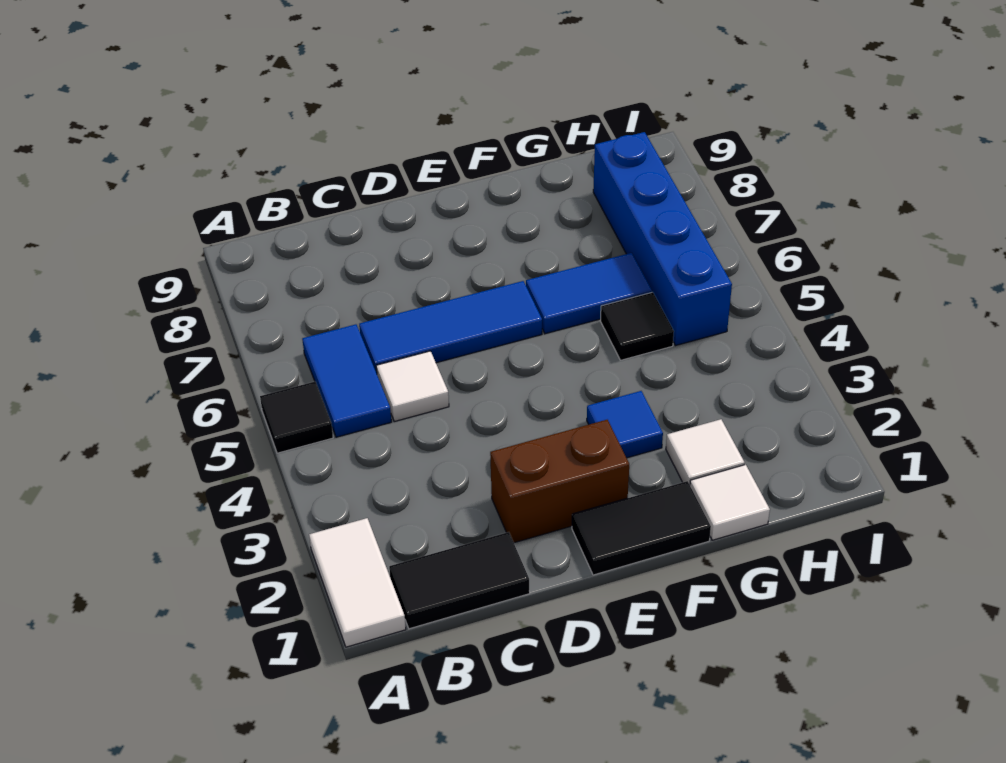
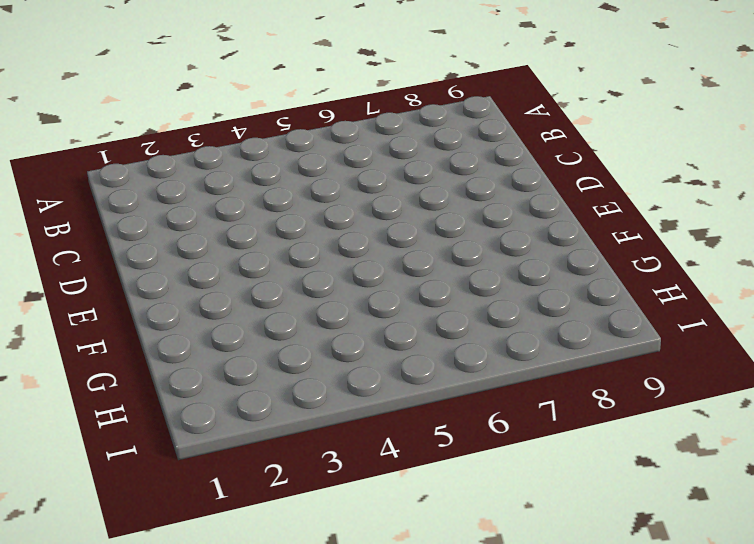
none -> white 1x2 tile [309,518,406,647]
none -> black 1x1 tile [260,382,333,453]
none -> black 1x2 tile [389,532,530,629]

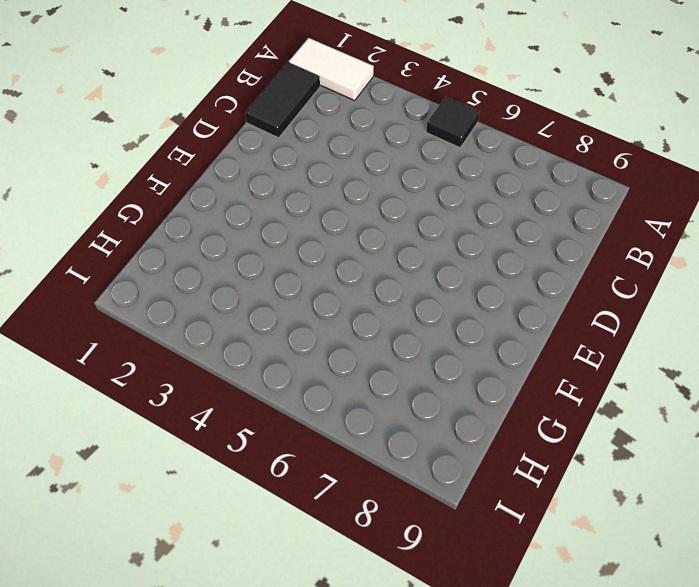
none -> blue 1x2 tile [302,324,391,437]
none -> white 1x1 tile [376,351,449,421]
none -> blue 1x3 tile [359,281,542,373]

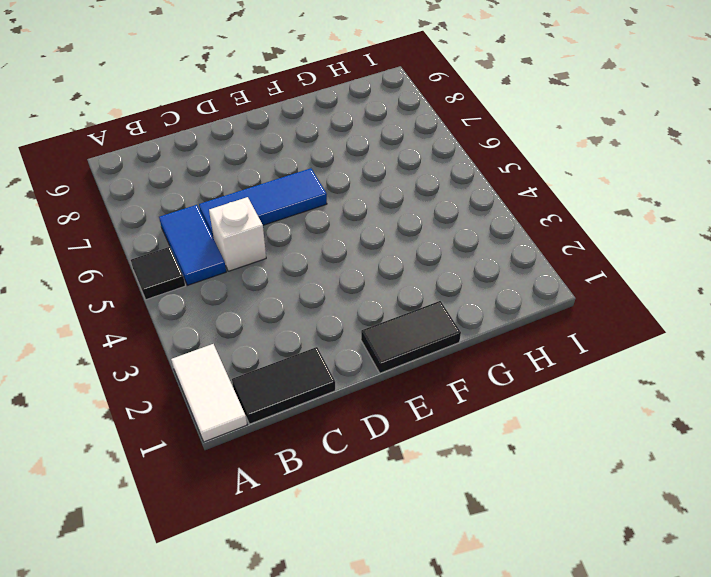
white 1x1 brick [209,197,266,271] -> white 1x1 tile [376,351,449,421]
none -> brown 1x2 brick [490,420,629,543]
none -> blue 1x1 tile [587,391,663,458]
none -> blue 1x2 tile [526,253,652,334]

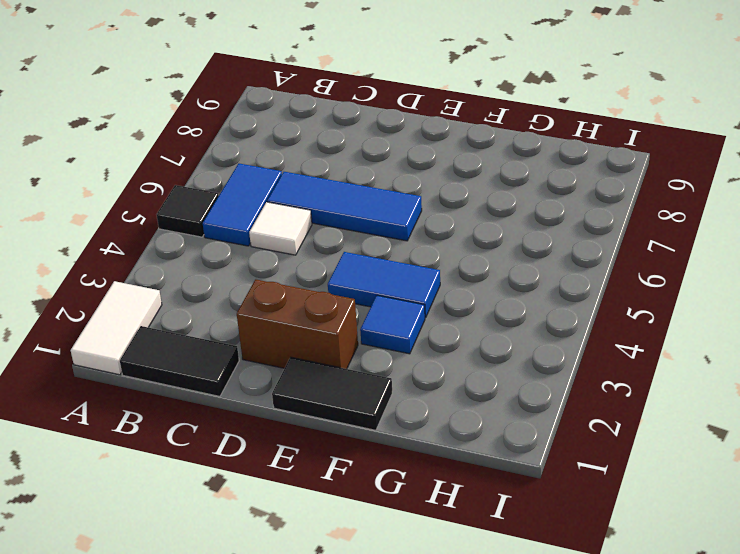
blue 1x2 tile [328,252,440,318] -> blue 1x2 tile moved to [526,253,652,334]
none -> white 1x1 tile [690,465,770,540]
none -> white 1x1 tile [666,419,745,485]
none -> black 1x1 tile [601,292,674,360]

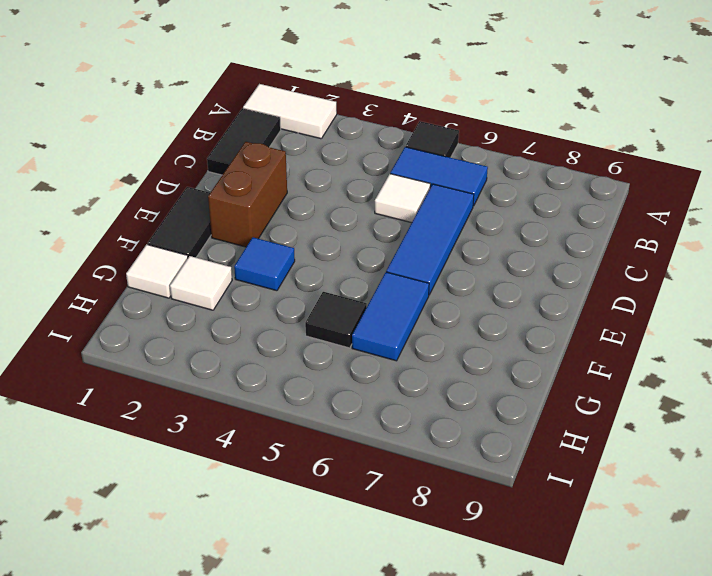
none -> blue 1x4 brick [593,132,732,346]

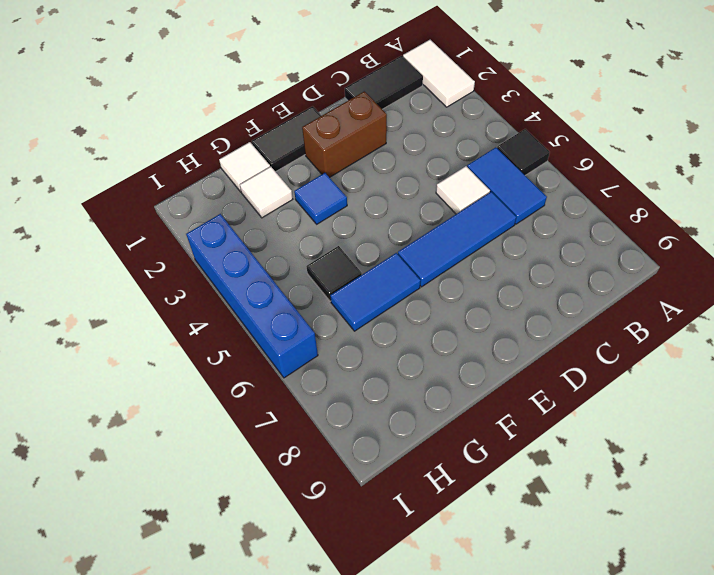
blue 1x4 brick [186,214,318,378] -> blue 1x4 brick moved to [593,132,732,346]

